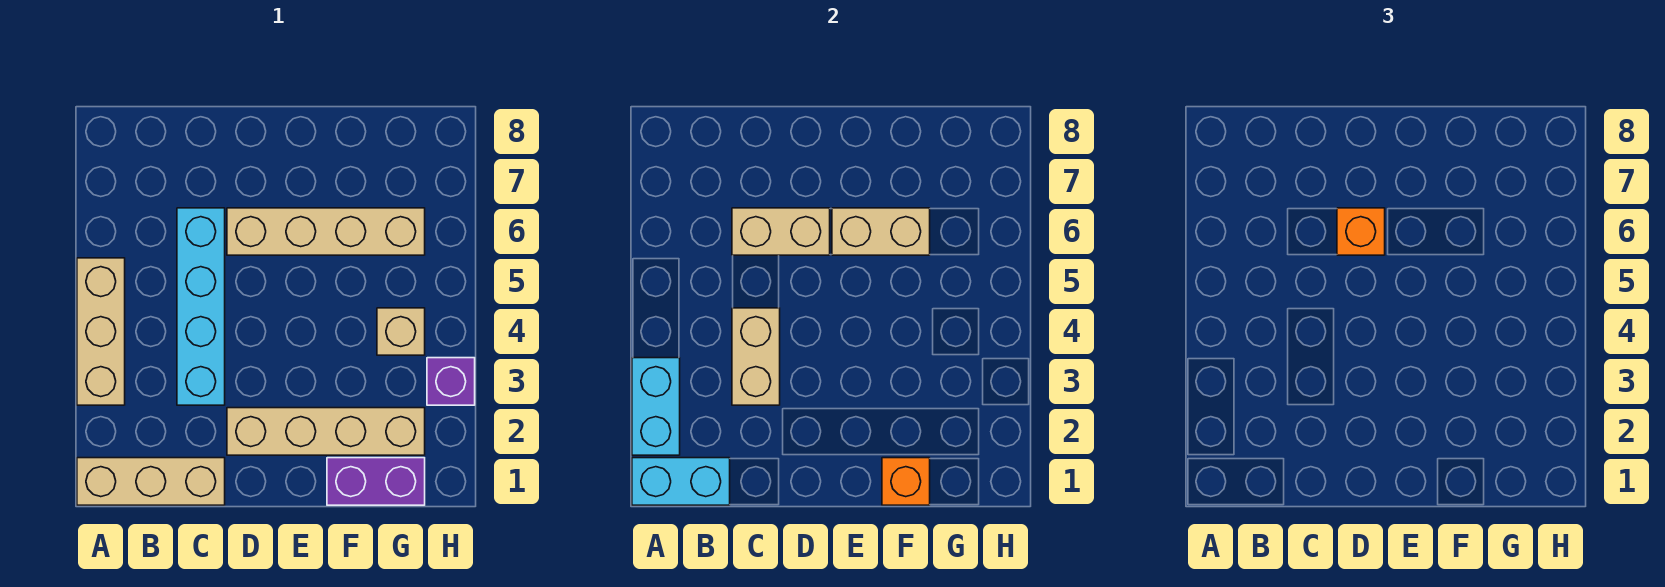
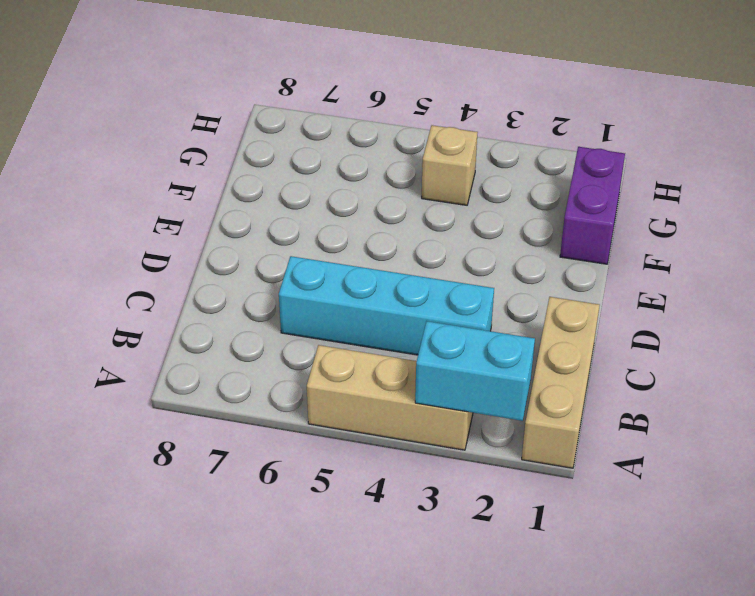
none -> tan 1x4 brick [227,408,425,455]
none -> tan 1x4 brick [227,208,425,255]
none -> purple 1x1 brick [427,358,475,405]

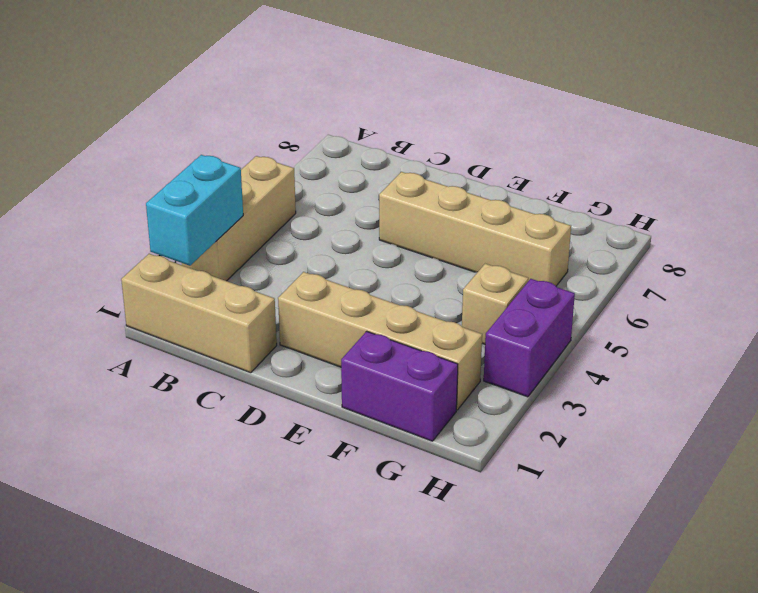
purple 1x2 brick [484,279,575,397] -> purple 1x1 brick [427,358,475,405]
none -> cyan 1x4 brick [177,208,225,405]
none -> cyan 1x2 brick [632,458,730,505]
none -> tan 1x2 brick [732,308,780,405]

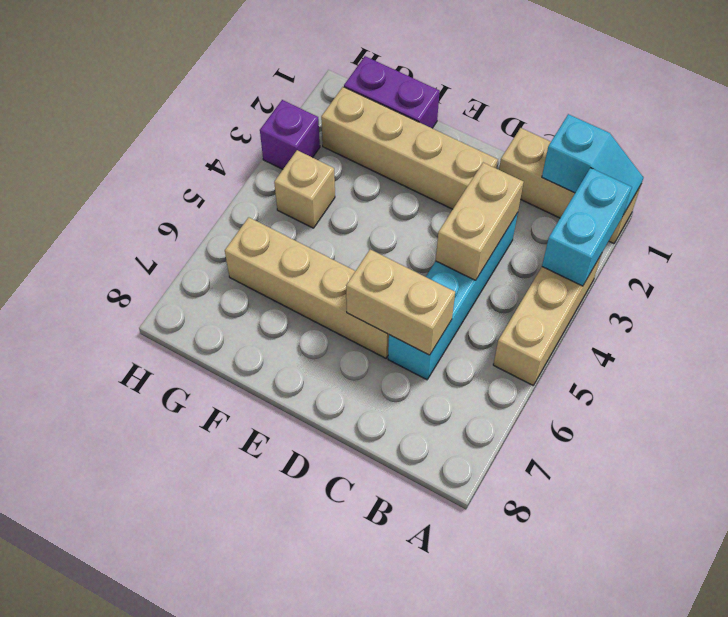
cyan 1x2 slope [542,114,644,215] -> cyan 1x2 brick [632,458,730,505]
none -> tan 1x2 brick [832,208,930,255]
none -> orange 1x1 brick [882,458,930,505]
none -> orange 1x1 brick [1337,208,1385,255]

